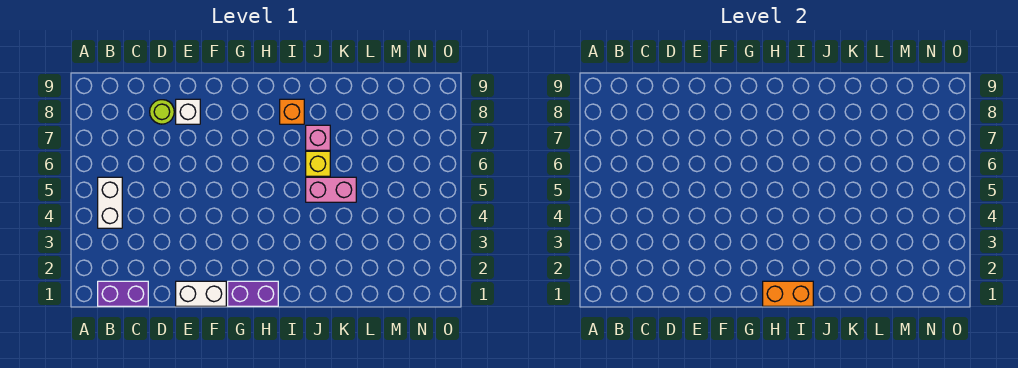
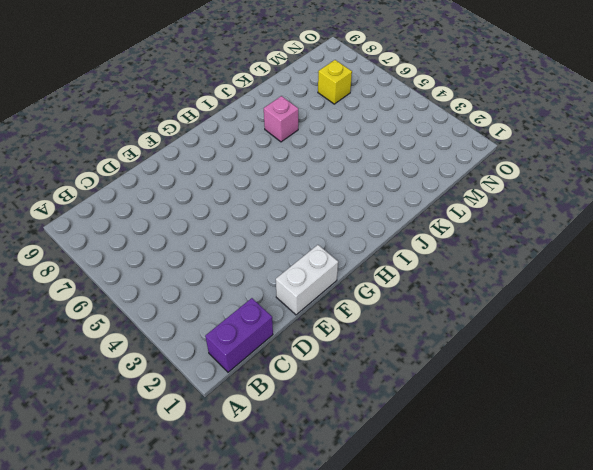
yellow 1x1 brick [318,60,352,104] -> yellow 1x1 brick moved to [306,151,330,176]
none -> white 1x2 brick [98,177,122,228]
none -> lime 1x1 round brick [150,100,174,124]

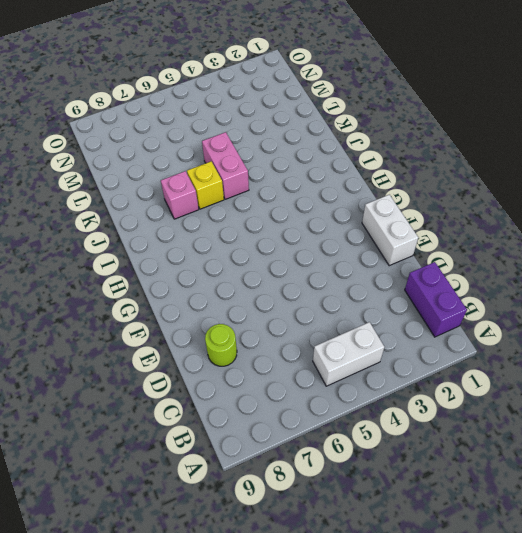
none -> white 1x1 brick [176,99,200,124]
none -> purple 1x2 brick [228,281,278,306]

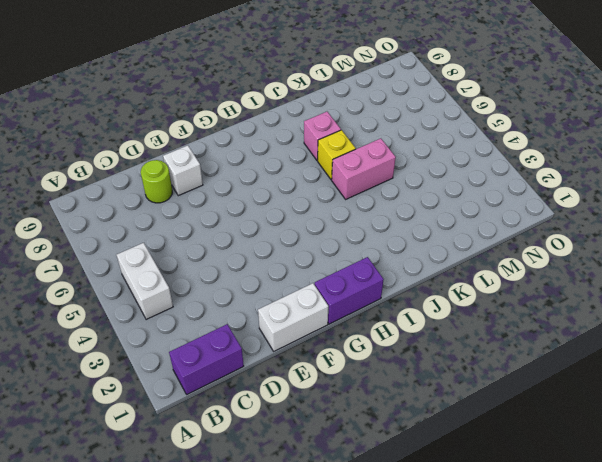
none -> orange 1x1 brick [280,99,304,124]
none -> orange 1x2 brick [763,281,813,306]

